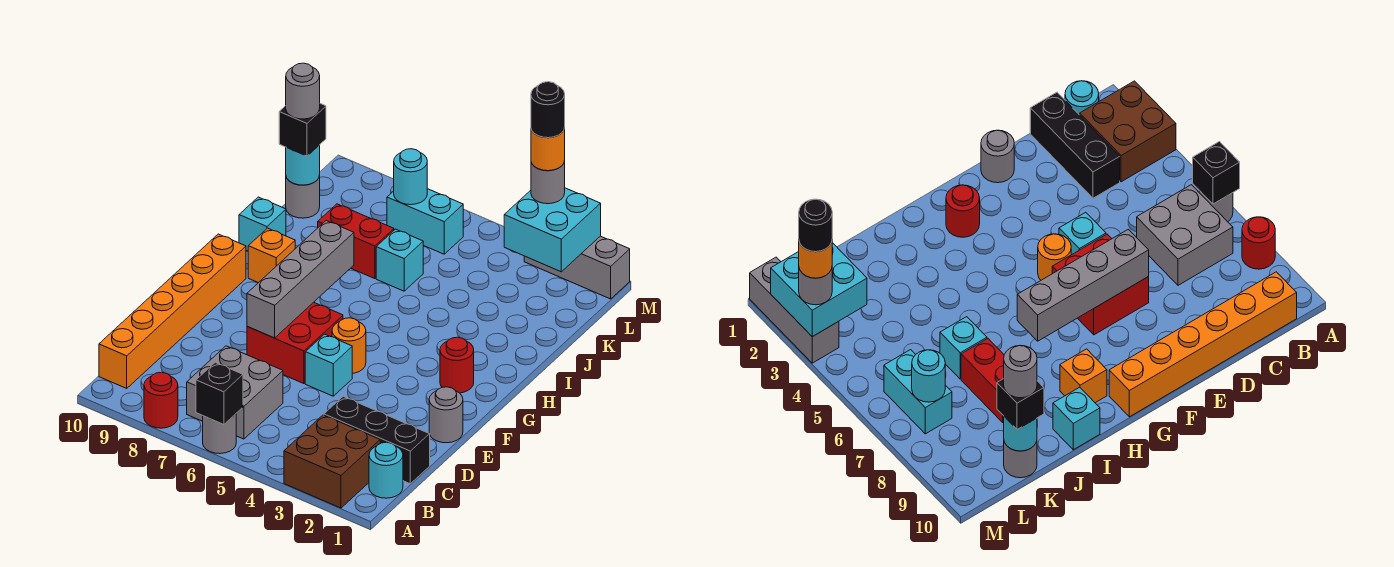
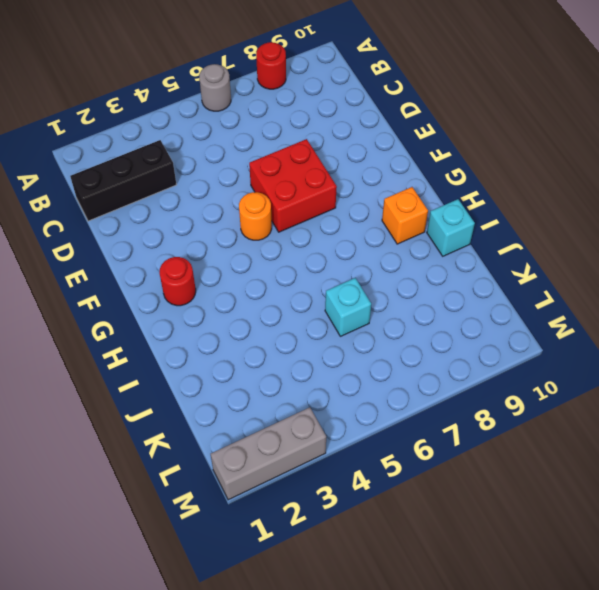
none -> brown 2x2 brick [284,415,380,508]
none -> cyan 1x1 round brick [369,442,403,498]
none -> grey 2x2 brick [187,346,283,439]

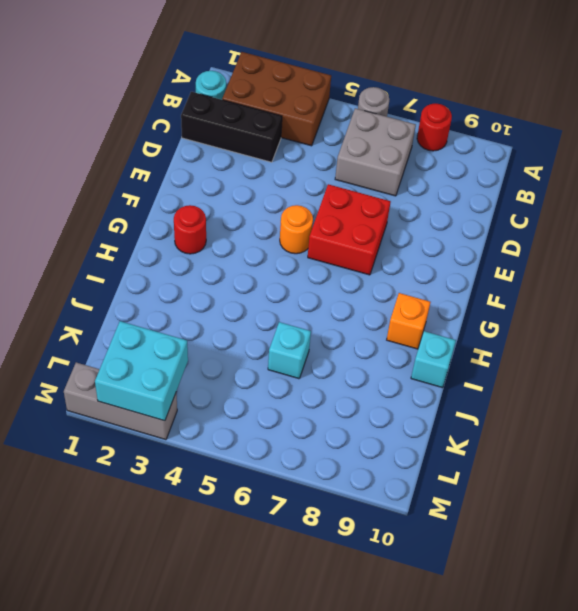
brown 2x3 brick [222,52,331,146] -> brown 2x2 brick [284,415,380,508]
none -> orange 1x6 brick [99,234,246,388]
none -> grey 1x1 round brick [429,387,463,443]
none -> cyan 1x1 brick [305,334,352,396]

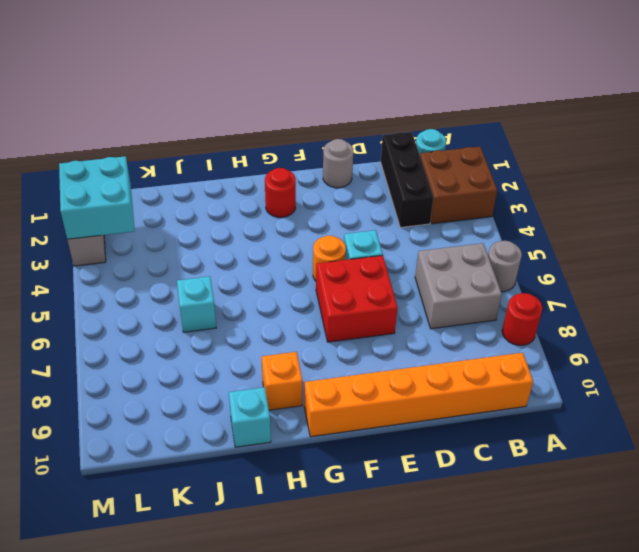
none -> red 1x2 brick [318,204,394,279]
none -> grey 1x1 round brick [286,175,320,218]
none -> cyan 1x2 brick [387,189,463,254]

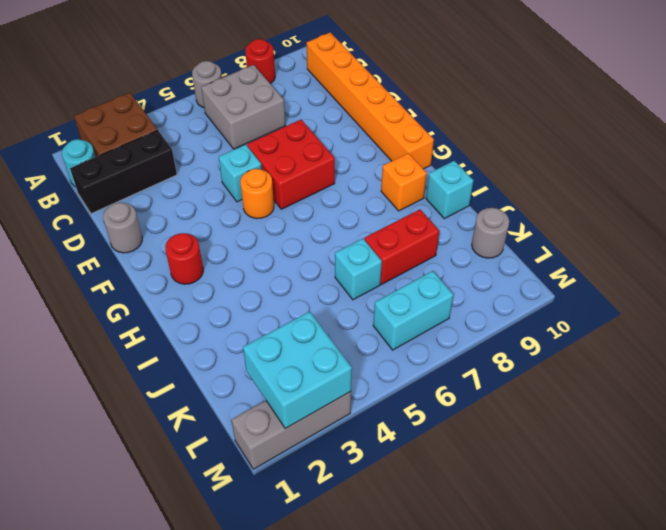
none -> black 1x1 brick [196,363,243,424]
none -> grey 1x4 brick [247,221,354,338]
none -> cyan 1x1 round brick [286,145,320,185]

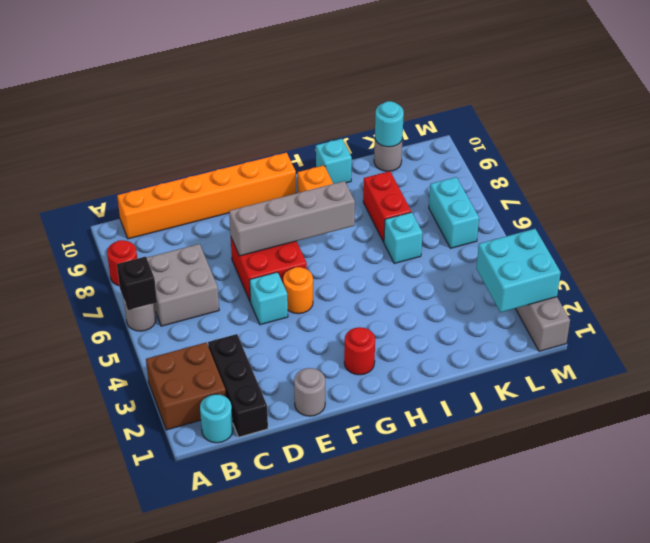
none -> cyan 1x1 round brick [394,149,427,205]
none -> black 1x1 brick [279,104,326,156]
none -> grey 1x1 round brick [531,161,565,204]

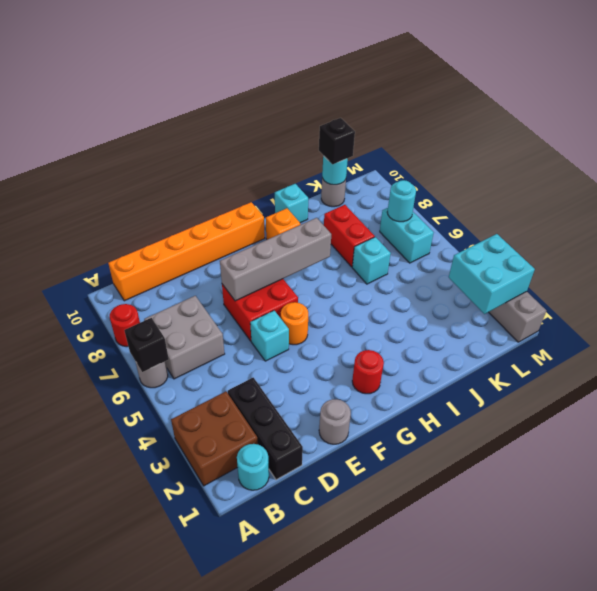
none -> grey 1x1 round brick [531,161,565,204]
none -> grey 1x1 round brick [286,63,320,119]
none -> orange 1x1 round brick [531,128,565,171]

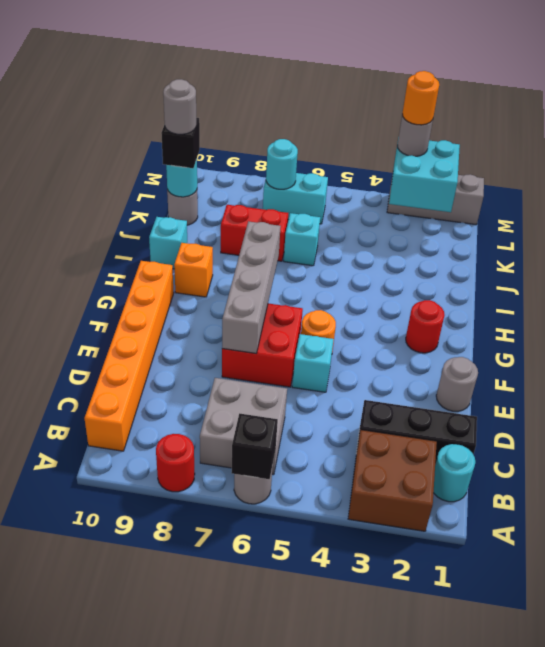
none -> black 1x1 round brick [531,82,565,138]

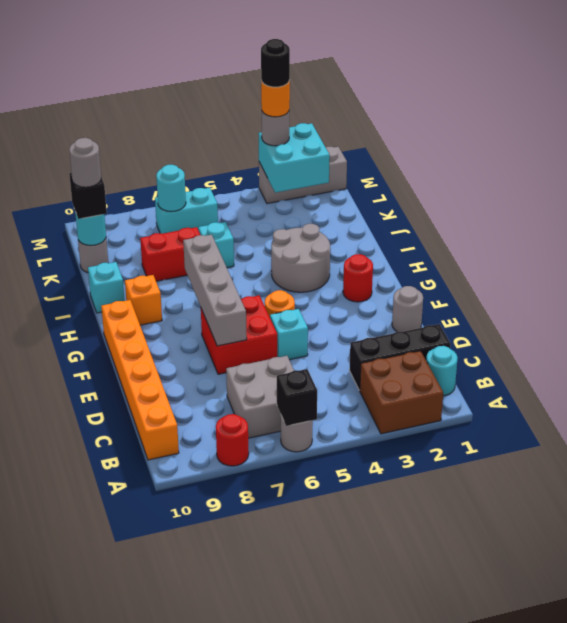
grey 2x2 round brick [271,224,330,292] -> none

